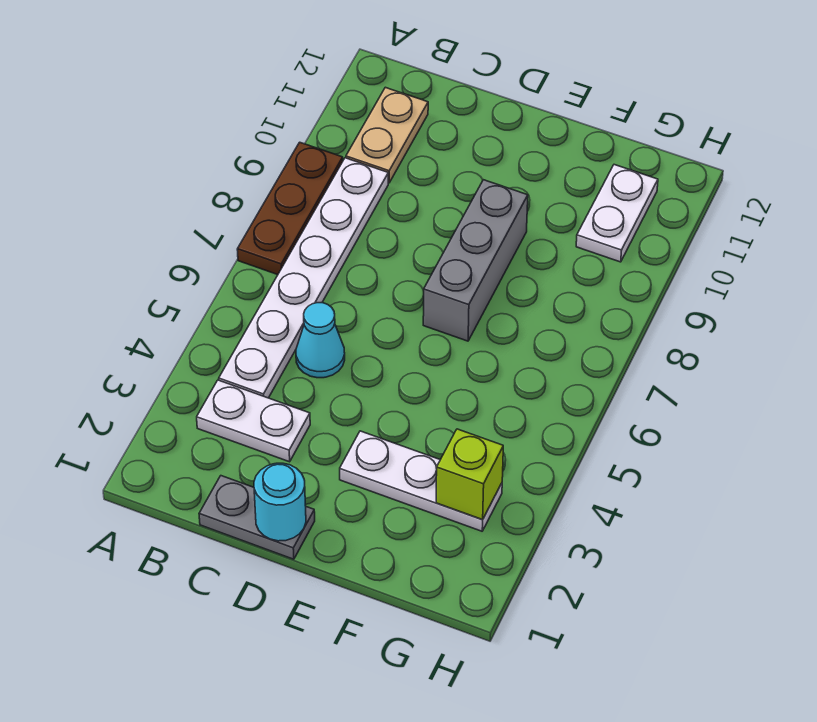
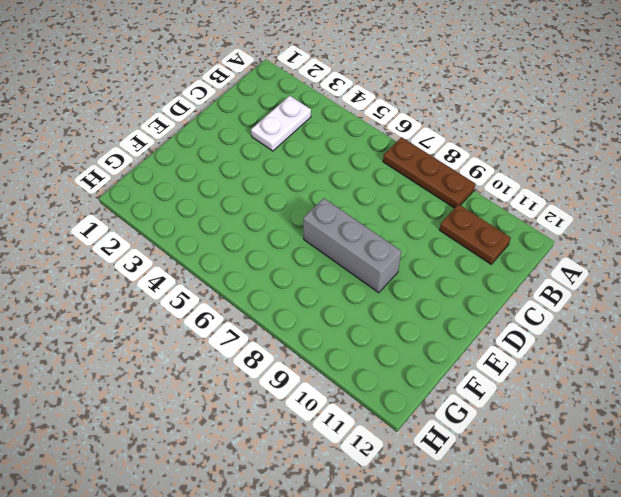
brown 1x2 plate [439,204,511,264] -> tan 1x2 plate [346,87,428,183]
none -> white 1x6 plate [219,158,388,398]
none -> grey 1x2 plate [199,476,315,559]

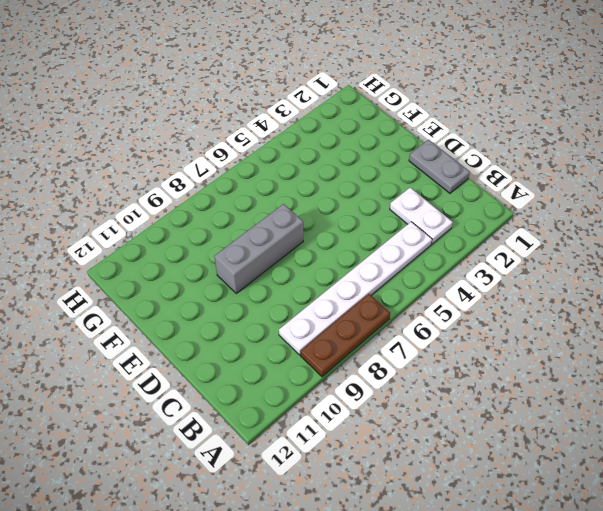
none -> tan 1x2 plate [346,87,428,183]
none -> cyan 1x1 cone [296,303,345,378]

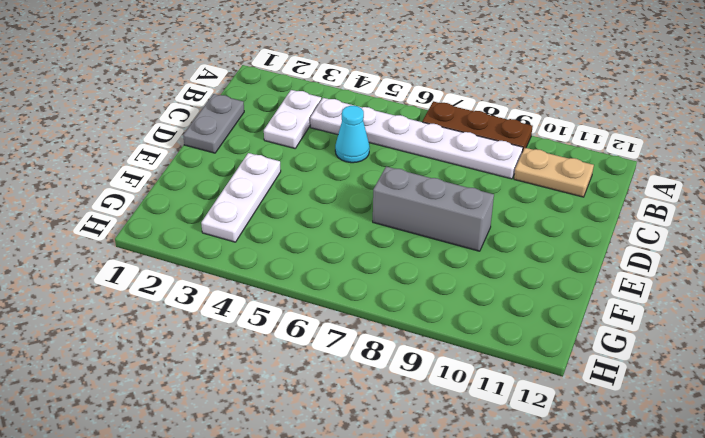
none -> white 1x2 plate [576,165,658,262]
none -> cyan 1x1 round brick [254,463,306,541]

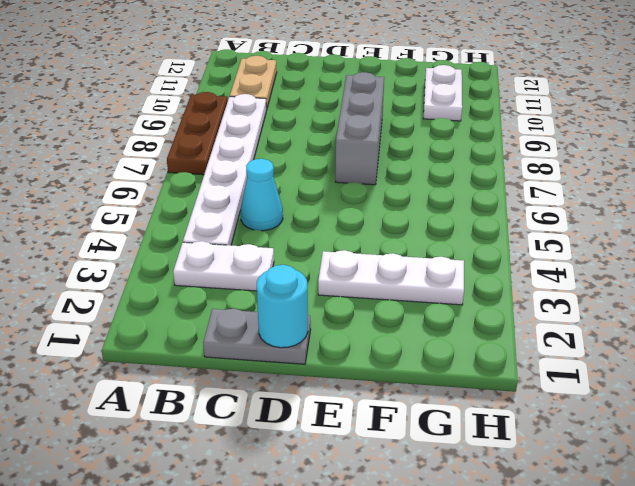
none -> lime 1x1 brick [436,429,503,520]

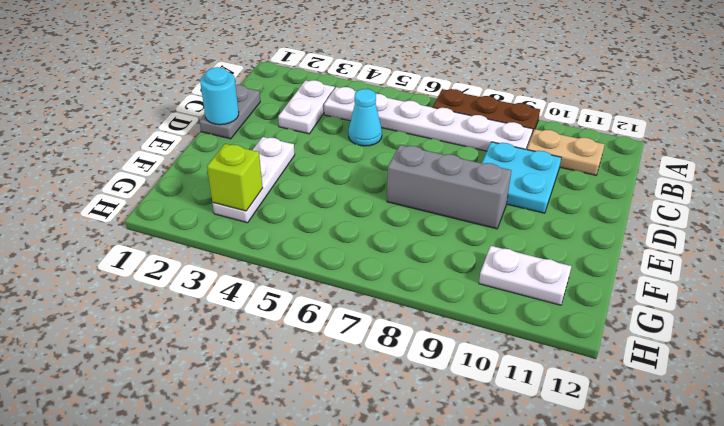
cyan 2x2 plate [482,142,561,213] -> none

